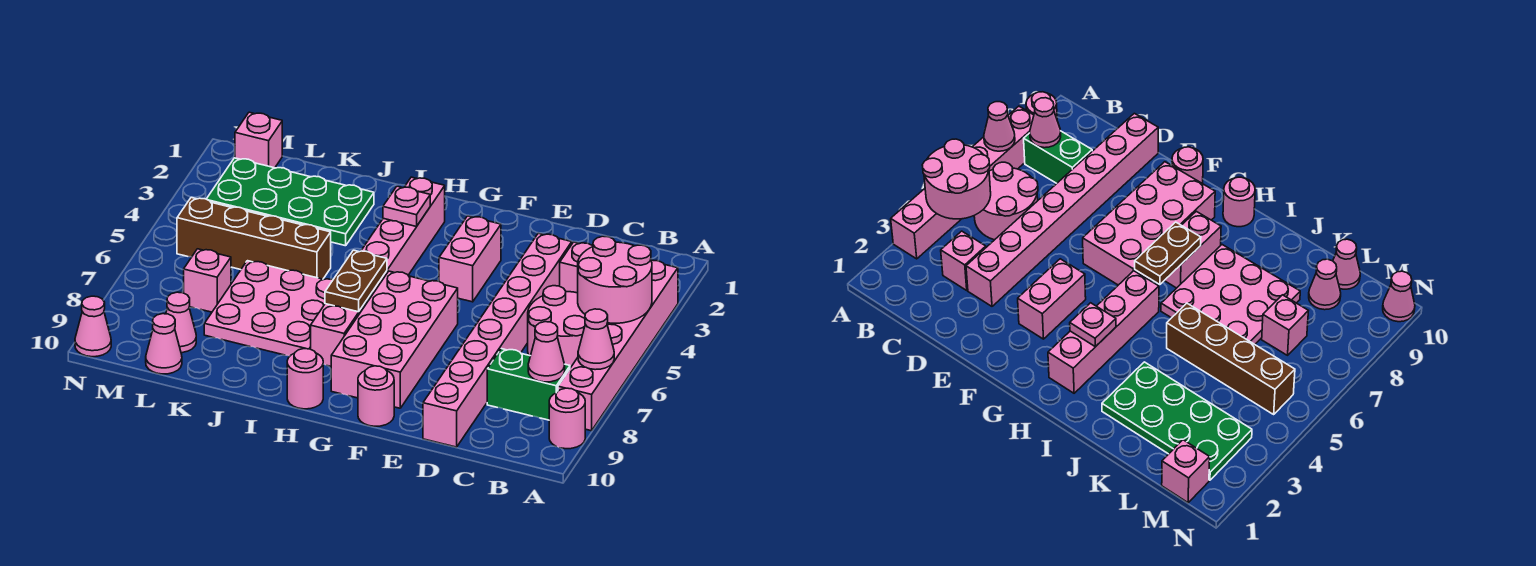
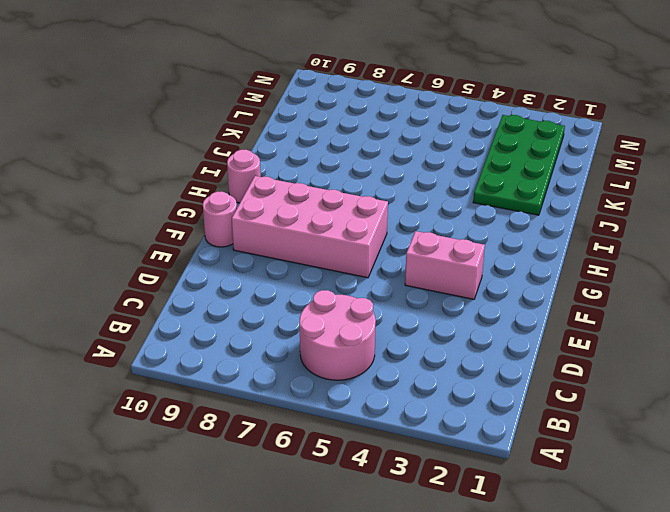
none -> pink 1x6 brick [558,260,678,431]
none -> pink 1x1 round brick [549,388,585,449]
none -> green 1x2 brick [487,349,570,420]

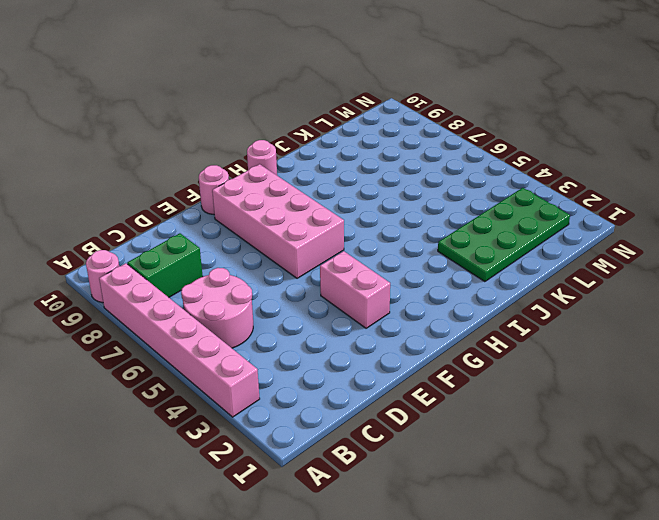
none -> pink 1x1 brick [560,242,593,293]
none -> pink 1x8 brick [423,233,572,447]
none -> pink 1x4 brick [361,177,445,295]

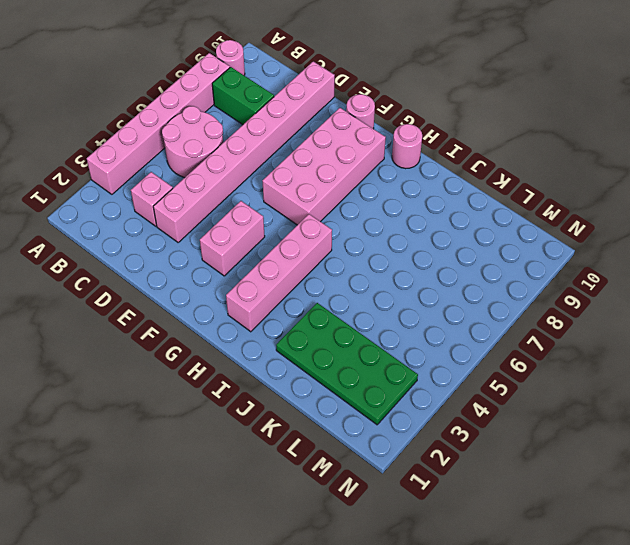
none -> pink 1x2 brick [311,293,372,366]
none -> pink 3x3 plate [204,261,333,356]
none -> brown 1x4 brick [177,198,331,279]

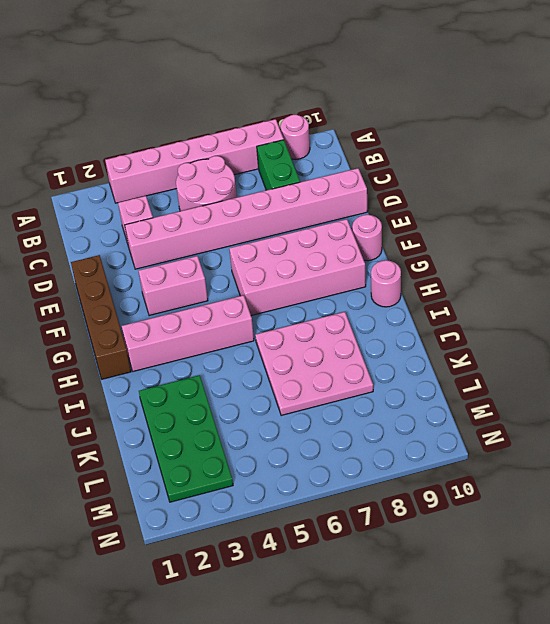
brown 1x4 brick [71,255,131,379] -> brown 1x4 brick moved to [177,198,331,279]
none -> pink 1x2 brick [311,293,372,366]
none -> pink 1x1 brick [184,249,231,312]
none -> pink 1x1 cone [166,292,196,353]

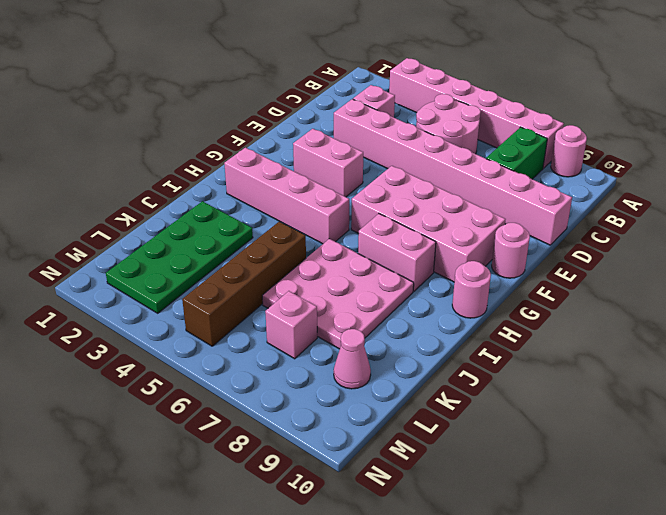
none -> pink 1x1 cone [146,314,182,374]
none -> pink 1x1 brick [235,112,282,168]
none -> pink 1x1 cone [75,296,111,357]

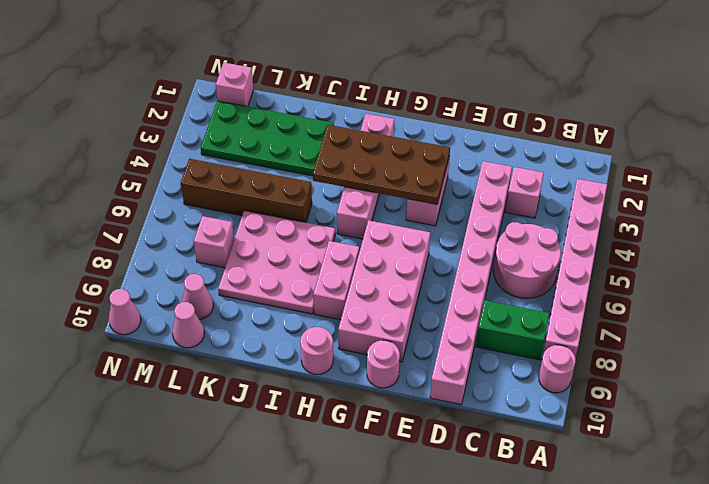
brown 2x4 plate [313,125,450,204] -> pink 1x1 plate [383,186,430,227]
none -> pink 2x2 round brick [578,236,652,323]
none -> pink 1x1 cone [578,309,614,370]
none -> pink 1x1 cone [528,322,565,382]

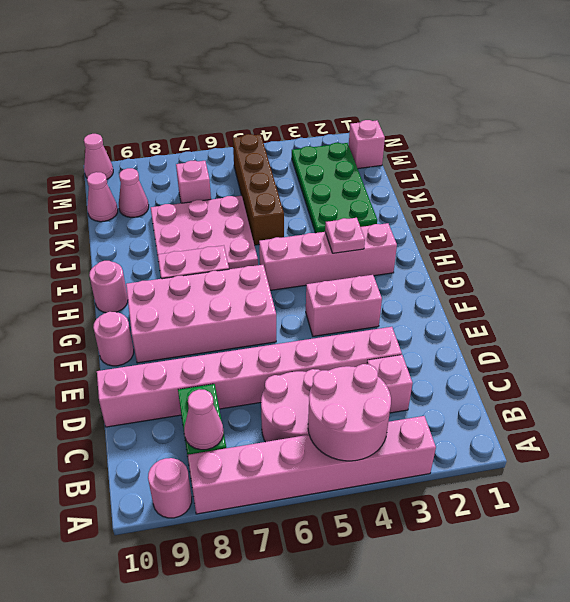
none -> pink 1x1 cone [578,309,614,370]
none -> brown 1x2 plate [325,250,387,312]

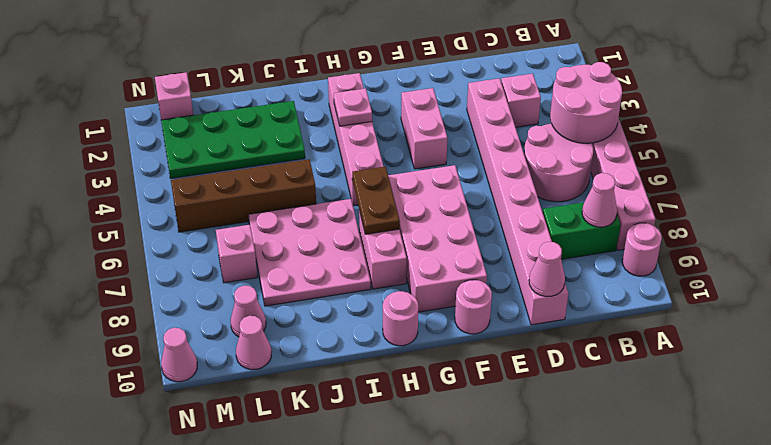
pink 1x1 cone [529,242,565,297] -> pink 1x1 cone moved to [578,309,614,370]

